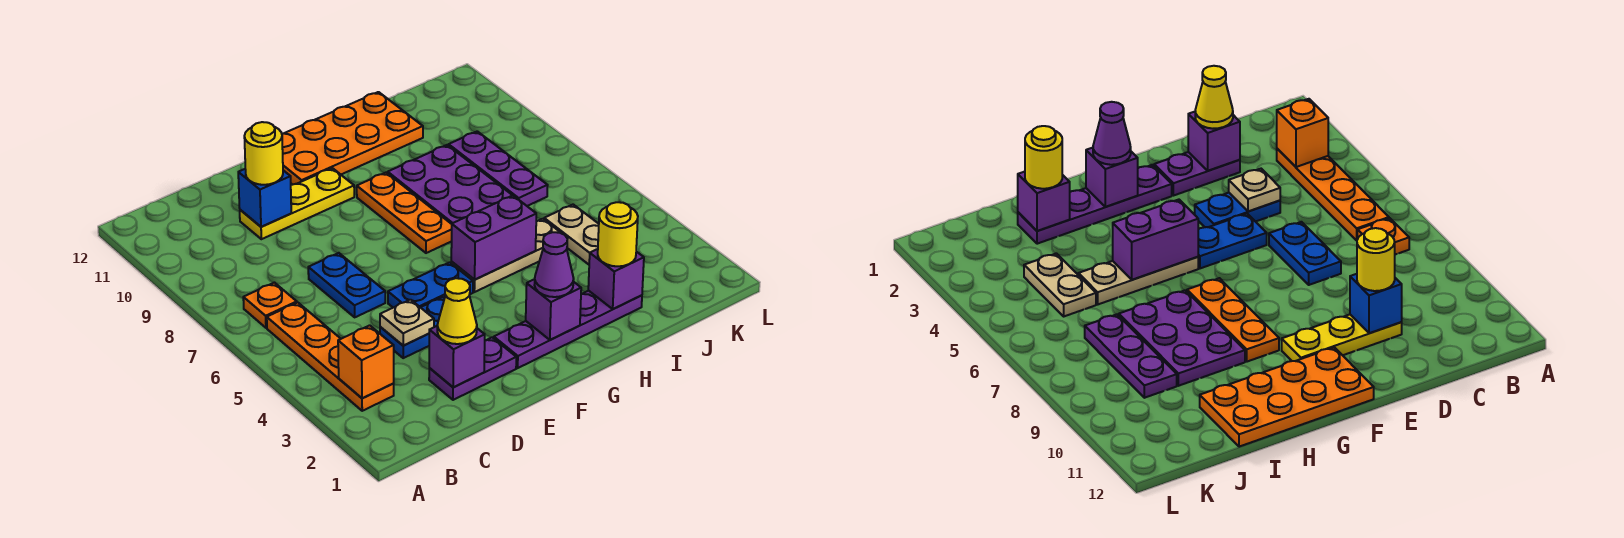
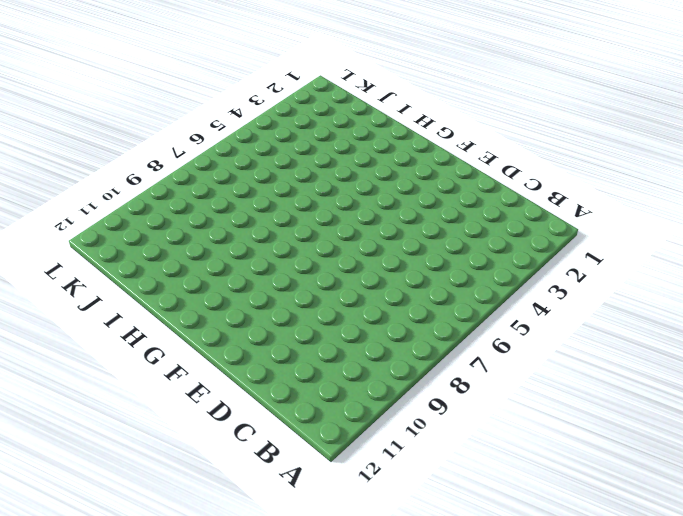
none -> orange 1x4 plate [267,303,394,411]
none -> orange 1x1 plate [243,283,297,328]
none -> purple 1x2 plate [429,337,516,400]

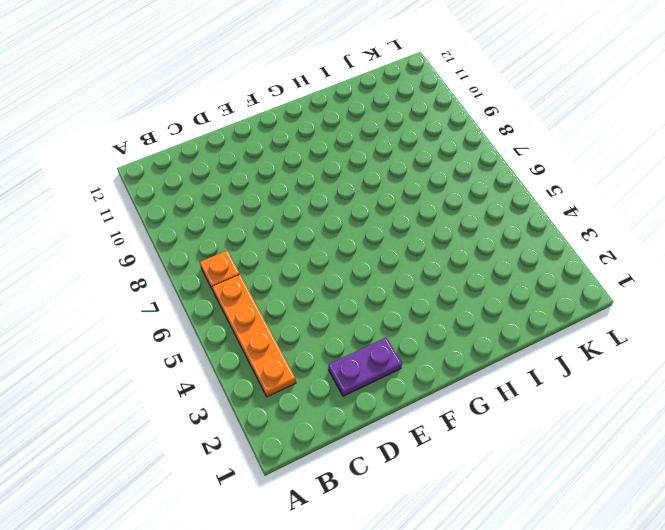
none -> blue 1x2 plate [380,297,445,358]
none -> blue 1x2 plate [308,253,385,317]
none -> yellow 1x3 plate [240,168,354,239]

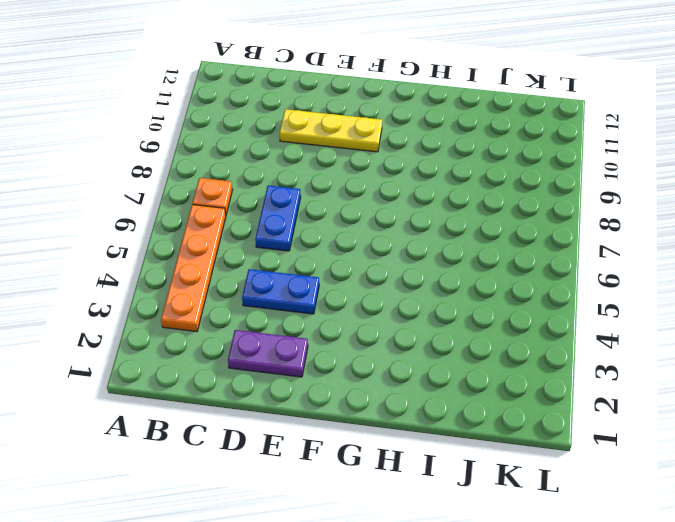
none -> blue 1x2 plate [388,262,473,308]
none -> purple 1x4 plate [494,291,642,368]
none -> orange 2x4 plate [282,92,423,185]

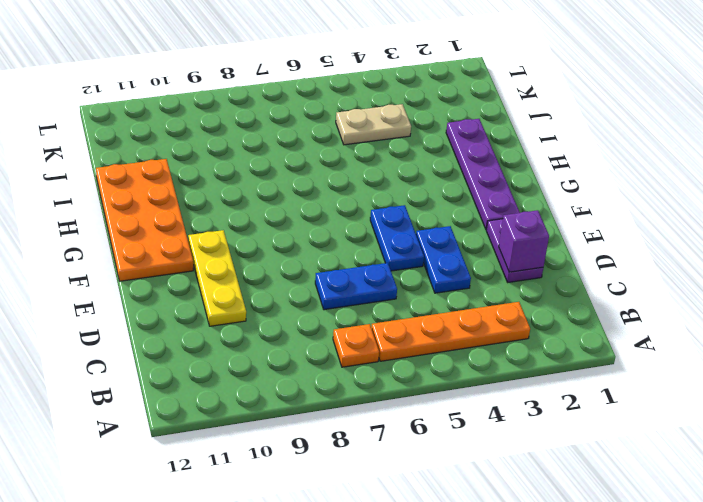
none -> tan 1x3 plate [451,219,562,292]
none -> orange 1x3 plate [357,173,452,253]
none -> purple 2x3 plate [388,145,512,224]

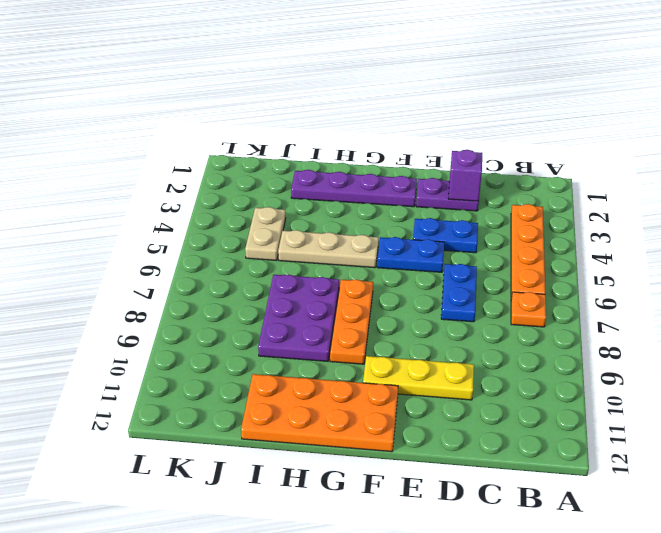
none -> purple 1x3 plate [449,131,548,206]
none -> orange 1x1 brick [338,325,394,398]
none -> tan 1x1 plate [380,300,434,345]

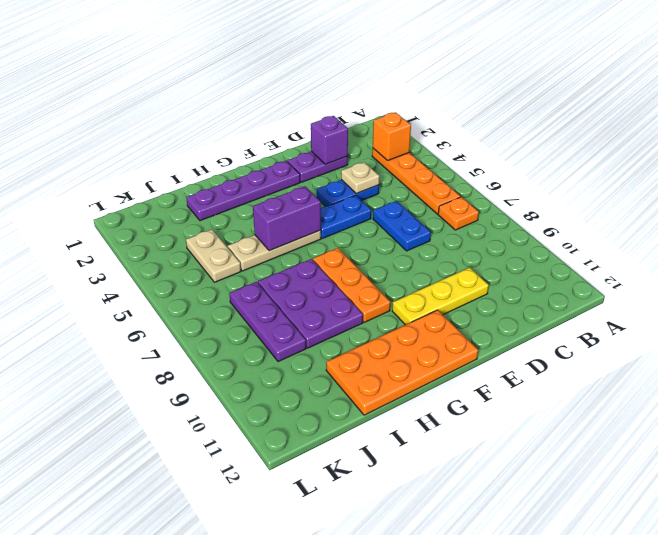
none -> blue 1x1 brick [238,169,291,227]
none -> purple 1x1 brick [526,279,581,340]
none -> purple 1x1 brick [588,249,644,309]

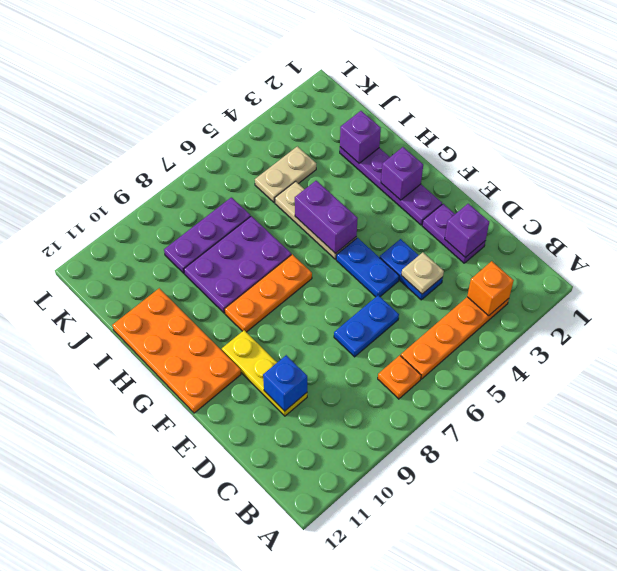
none -> yellow 1x1 cone [437,278,477,344]
none -> yellow 1x1 round brick [244,122,283,185]
none -> purple 1x1 cone [535,232,574,297]

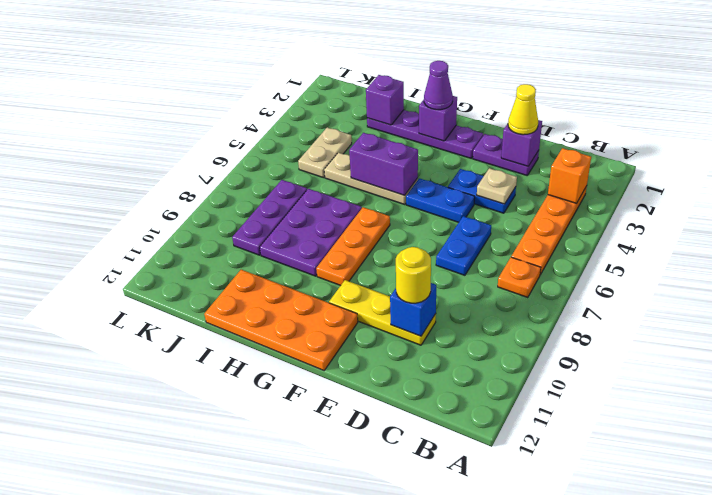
none -> yellow 1x1 round brick [598,202,638,266]

